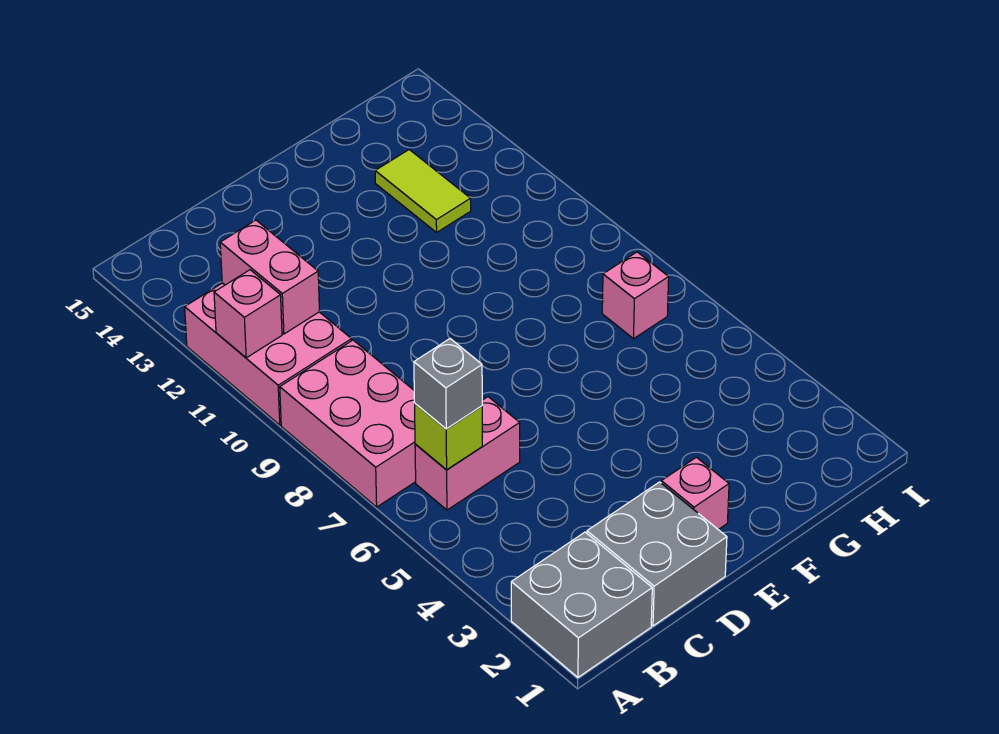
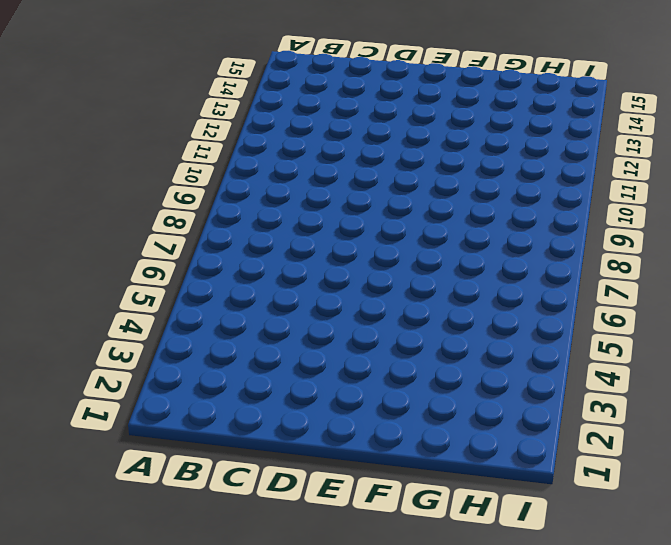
none -> grey 2x2 brick [511,532,652,677]
none -> pink 2x3 brick [280,340,416,507]
none -> pink 2x3 brick [185,283,352,425]

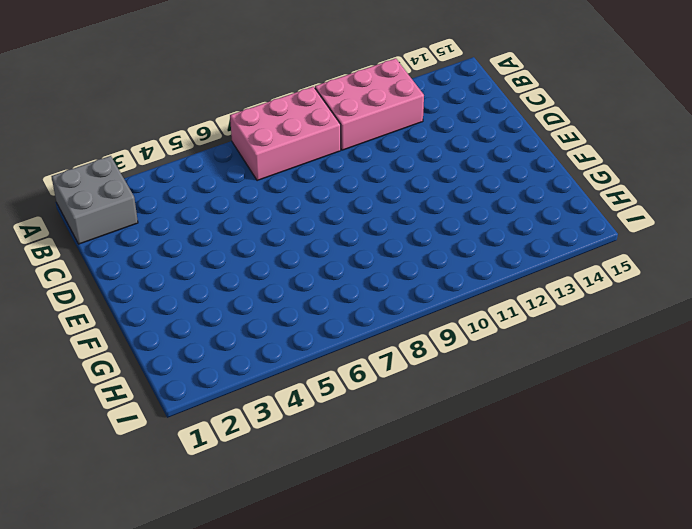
none -> pink 1x2 brick [415,397,520,510]
none -> grey 2x2 brick [587,482,727,626]
none -> pink 1x1 brick [661,457,729,530]

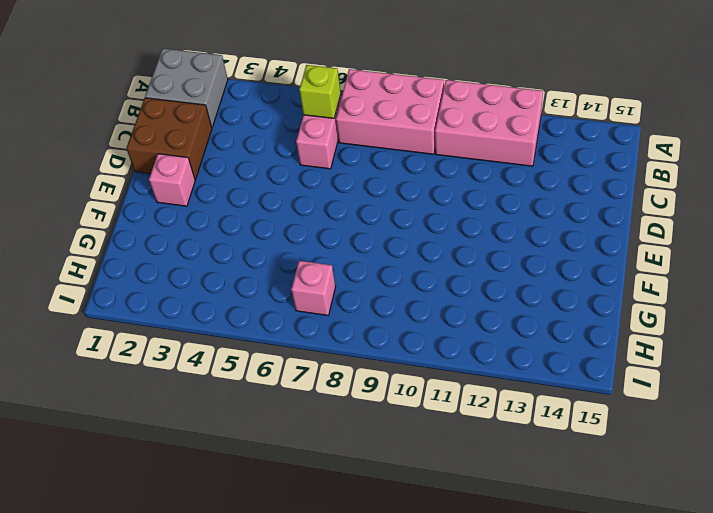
brown 2x2 brick [126,98,212,179] -> grey 2x2 brick [587,482,727,626]
none -> lime 1x2 tile [375,150,471,232]
none -> pink 1x1 brick [214,270,282,358]
none -> pink 1x2 brick [220,220,319,334]

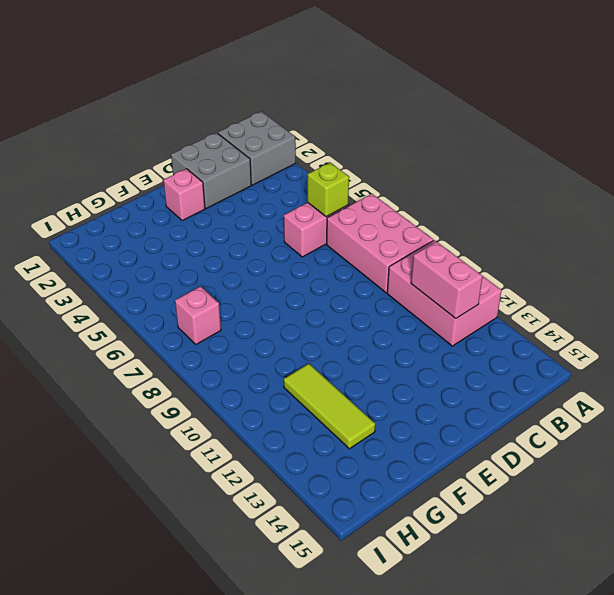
lime 1x3 tile [284,364,375,449] -> lime 1x2 tile [375,150,471,232]
none -> pink 1x1 brick [214,270,282,358]
none -> grey 1x1 brick [414,339,482,429]

